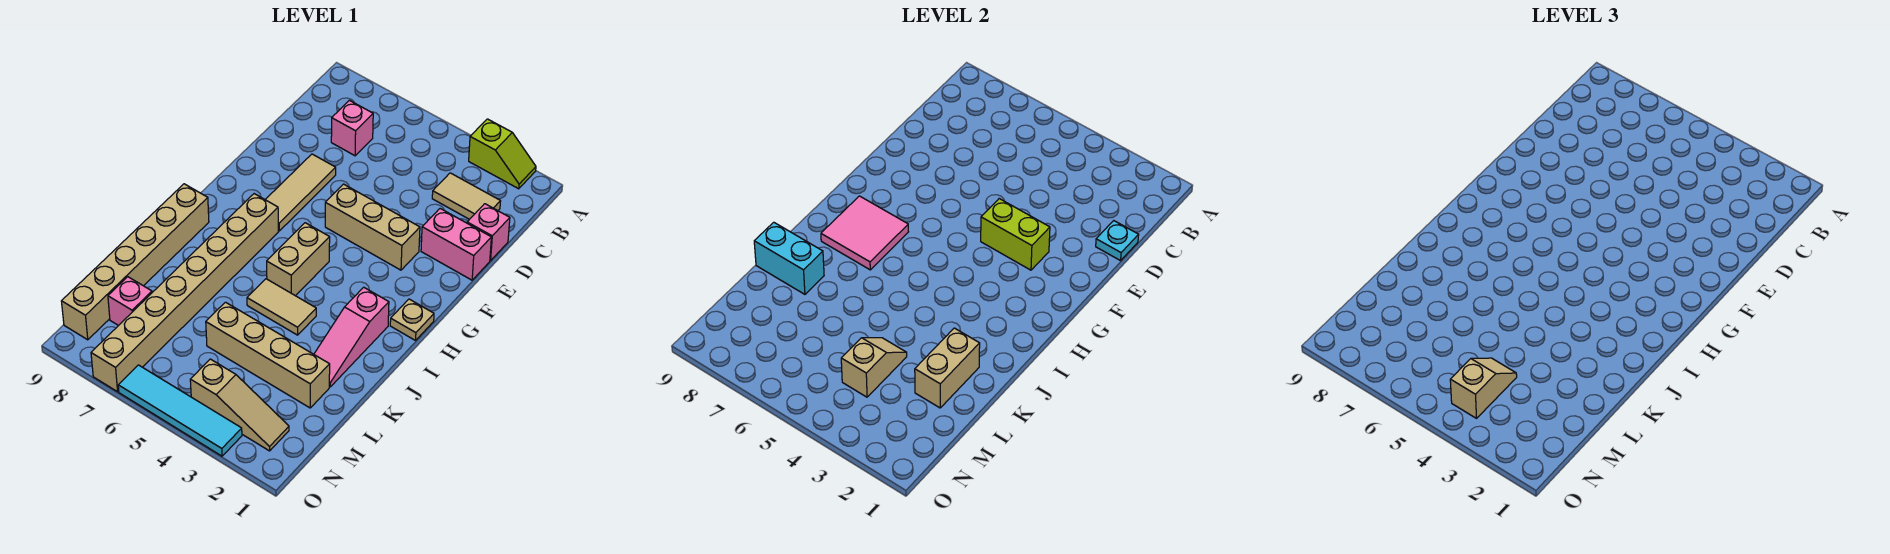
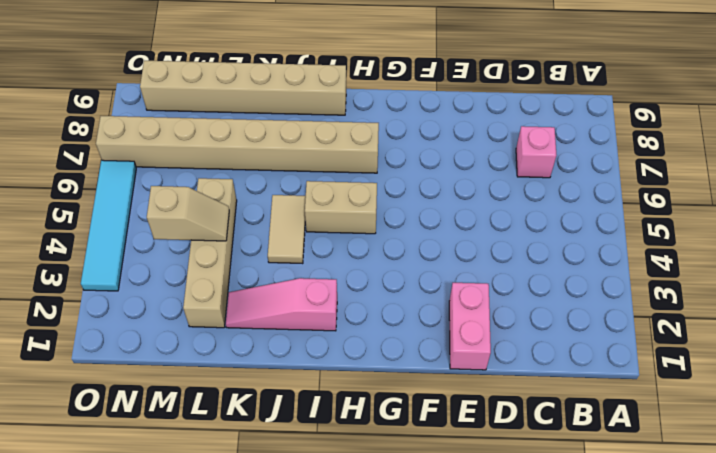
none -> lime 1x2 slope [469,119,536,189]
none -> tan 1x2 tile [432,173,501,219]
none -> pink 1x1 brick [467,204,510,261]

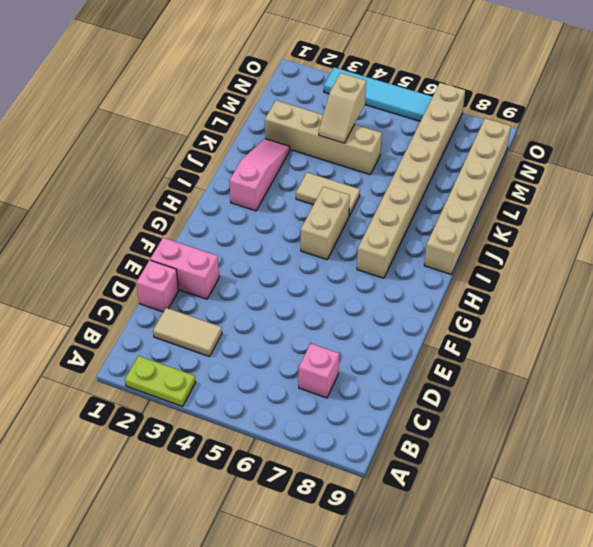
lime 1x2 plate [125,356,196,406] -> lime 1x2 slope [469,119,536,189]
none -> tan 1x3 tile [265,154,336,231]
none -> tan 1x3 brick [325,184,420,270]
none -> tan 1x1 plate [390,299,434,340]

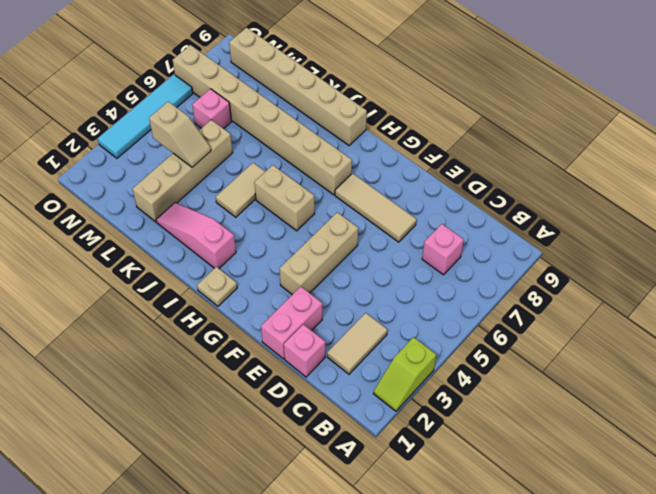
pink 1x1 brick [192,89,231,129] -> pink 1x1 brick moved to [108,277,152,326]
none -> tan 1x3 slope [190,359,289,451]
none -> cyan 1x1 plate [1096,221,1139,261]
none -> lime 1x2 brick [981,199,1050,270]

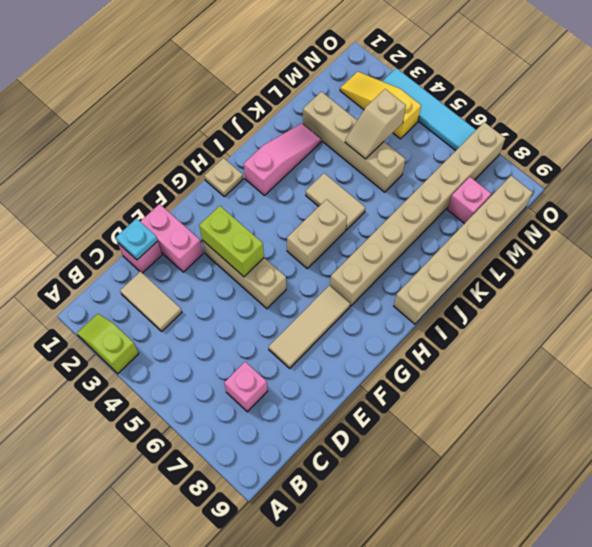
yellow 1x3 slope [340,72,421,139] -> tan 1x3 slope [190,359,289,451]
none -> pink 2x2 tile [821,196,908,270]
none -> tan 1x2 brick [915,328,980,408]
none -> cyan 1x2 brick [754,222,824,294]

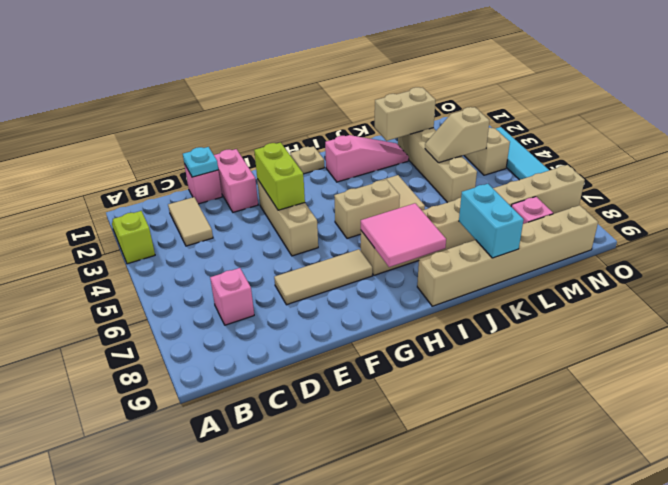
none -> tan 1x2 slope [1450,358,1517,418]

